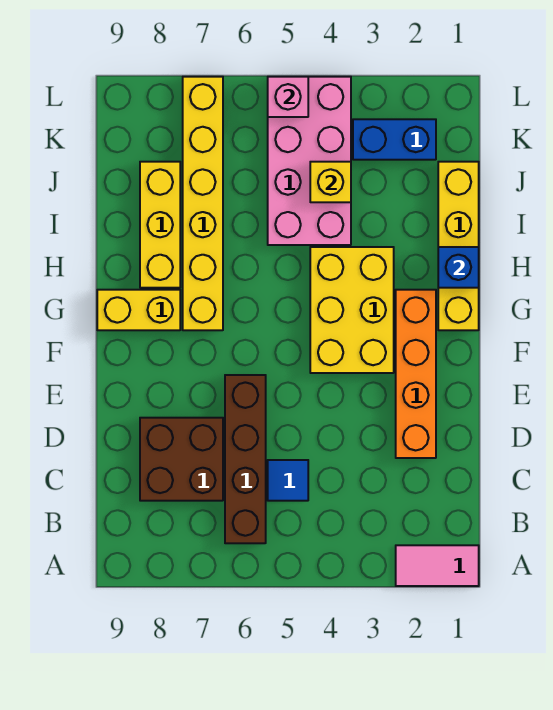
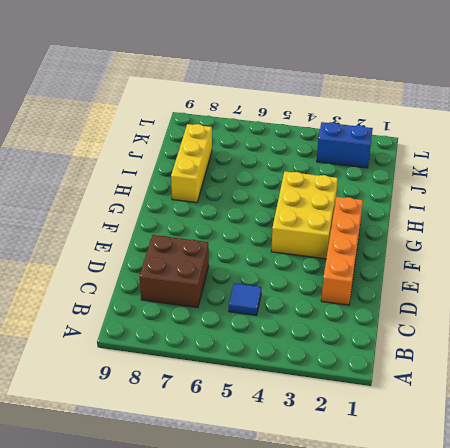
none -> pink 1x2 tile [396,545,479,586]
none -> brown 1x4 brick [225,375,266,543]
none -> yellow 1x4 brick [438,162,479,330]

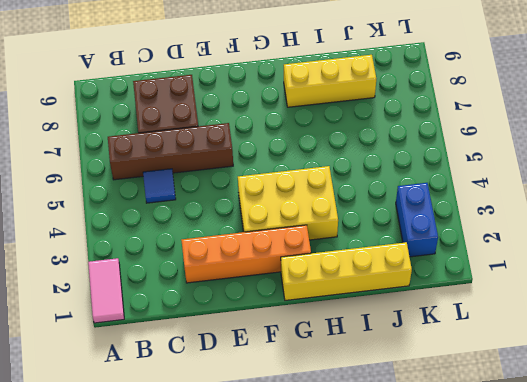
none -> yellow 1x6 brick [183,77,223,330]
none -> yellow 1x2 brick [97,290,180,330]
none -> pink 2x4 brick [268,77,351,245]

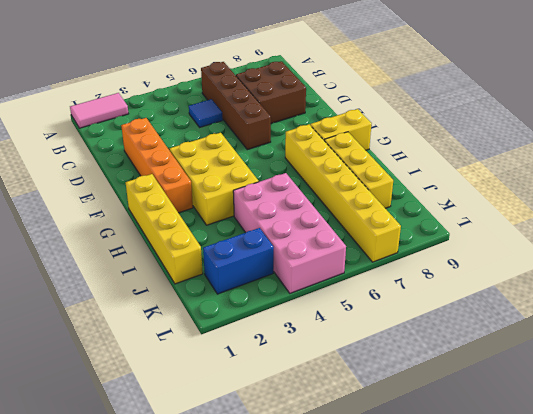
none -> blue 1x1 brick [438,247,479,288]
none -> yellow 1x1 brick [310,162,351,202]
none -> pink 1x1 brick [268,77,308,117]

